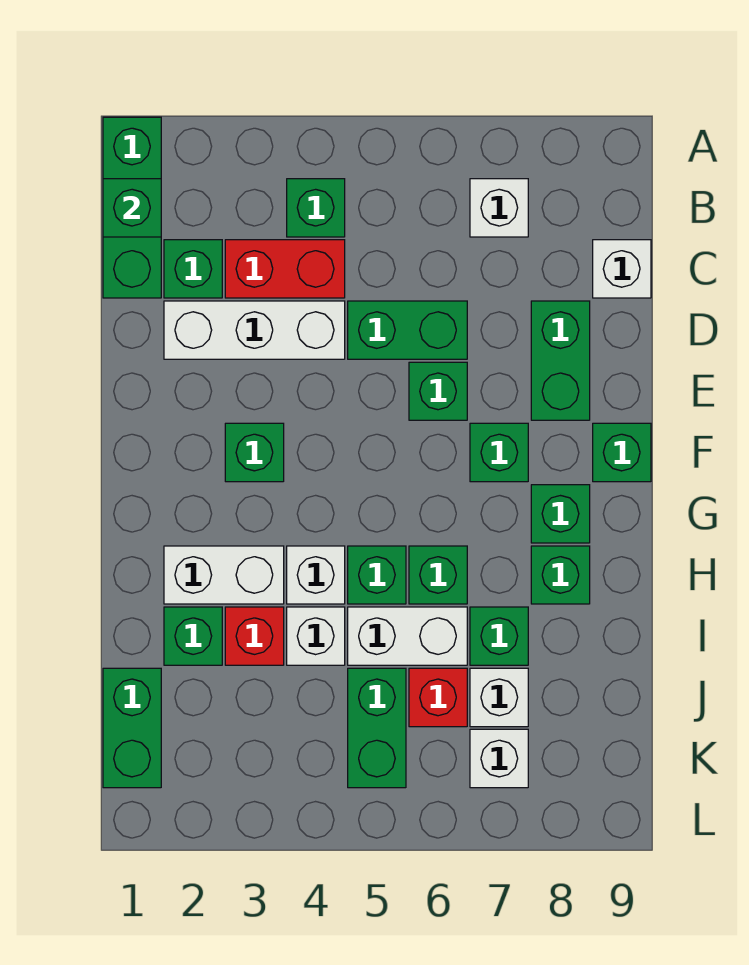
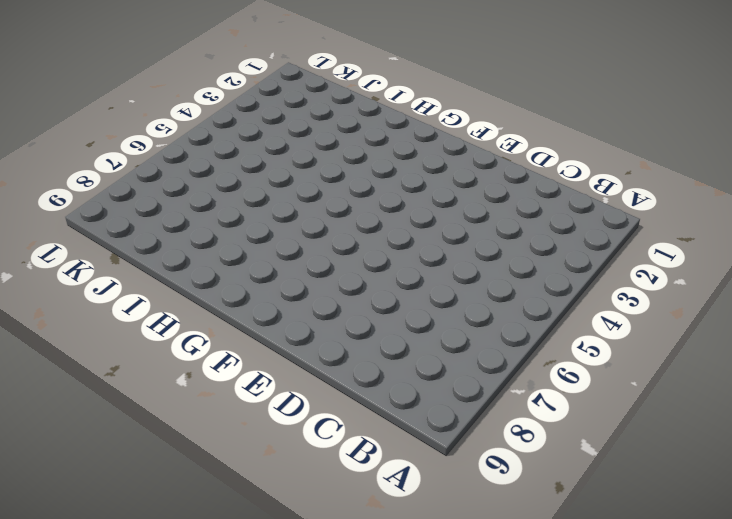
none -> green 1x3 brick [103,117,161,298]
none -> green 1x1 brick [287,179,345,237]
none -> white 1x1 brick [470,179,528,237]
none -> green 1x1 brick [164,240,222,298]

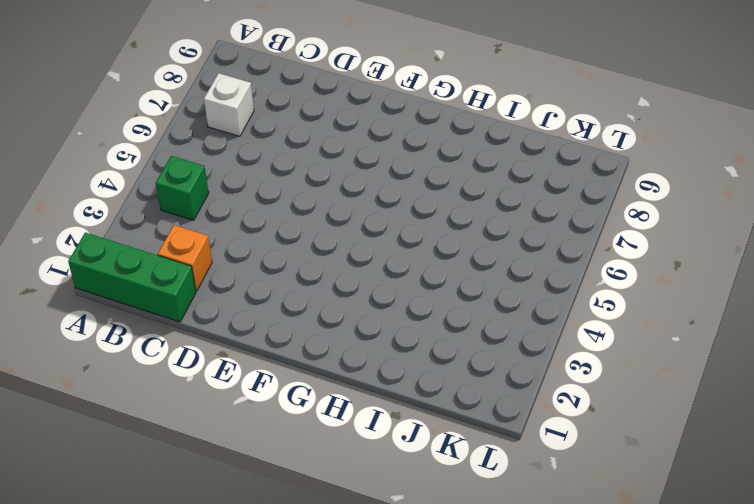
orange 1x1 brick [158,225,212,291] -> green 1x1 brick [164,240,222,298]
none -> red 1x2 brick [225,240,345,298]
none -> white 1x1 brick [593,240,651,298]
none -> white 1x3 brick [164,301,345,359]
none -> green 1x2 brick [348,301,467,359]

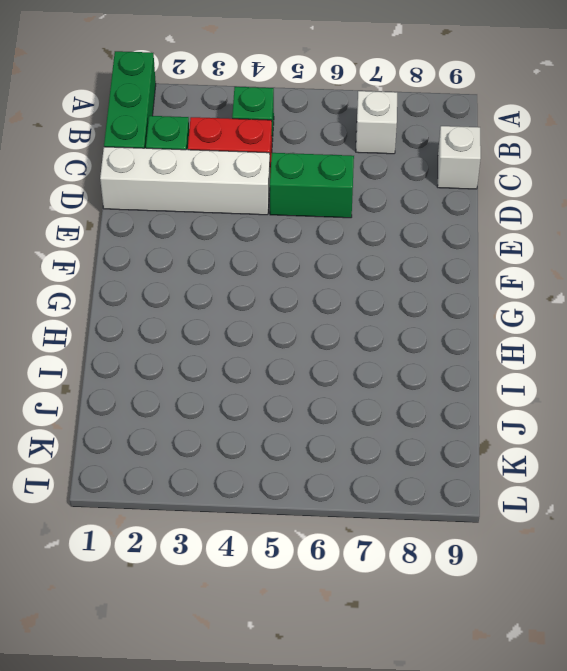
white 1x4 brick [100,147,270,215] -> white 1x3 brick [164,301,345,359]
none -> green 1x2 brick [531,301,590,420]
none -> green 1x1 brick [409,362,467,420]
none -> green 1x1 brick [225,423,284,482]
none -> green 1x1 brick [470,423,528,482]

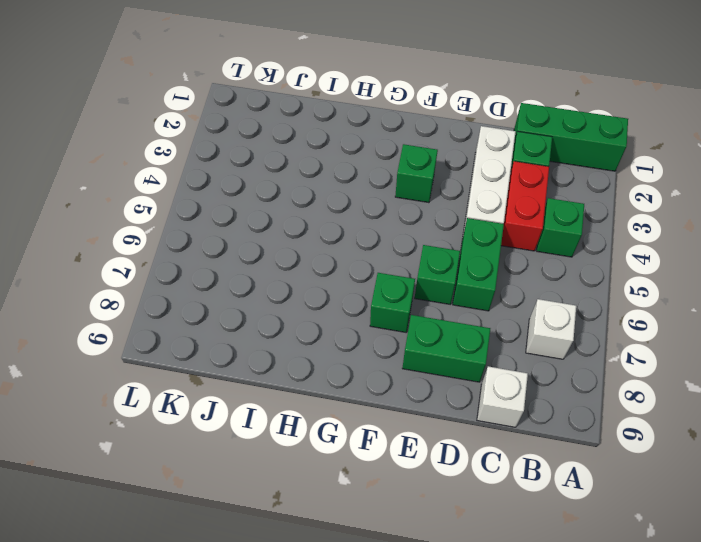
none -> green 1x1 brick [593,423,651,482]
none -> green 1x1 brick [531,485,590,543]
none -> white 1x2 brick [164,546,284,604]
none -> white 1x1 brick [287,546,345,604]

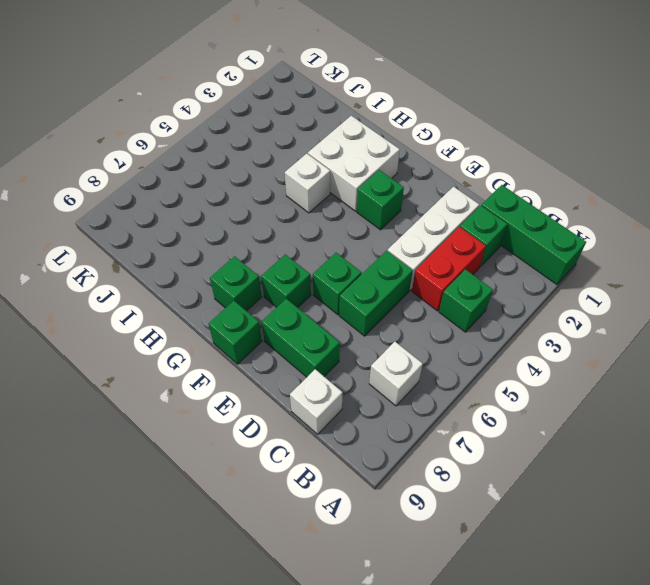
white 2x2 brick [308,116,400,211] -> white 1x2 brick [164,546,284,604]
none -> green 1x1 brick [348,546,406,604]
none -> green 1x1 brick [409,546,467,604]
none -> green 1x1 brick [531,546,590,604]
none -> green 1x1 brick [164,607,222,665]

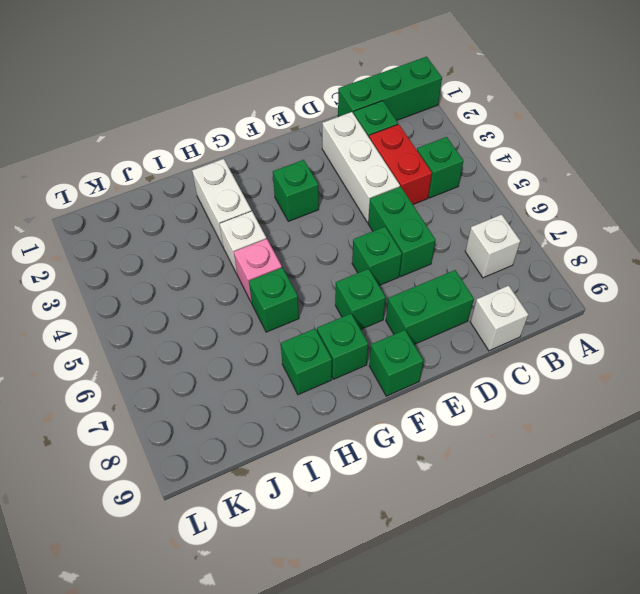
pink 1x1 brick [234,239,282,303] -> green 1x1 brick [348,546,406,604]
none -> green 1x1 brick [164,607,222,665]
none -> red 1x1 brick [225,607,284,665]
none -> white 1x1 brick [287,607,345,665]
none -> white 1x2 brick [348,607,467,665]

